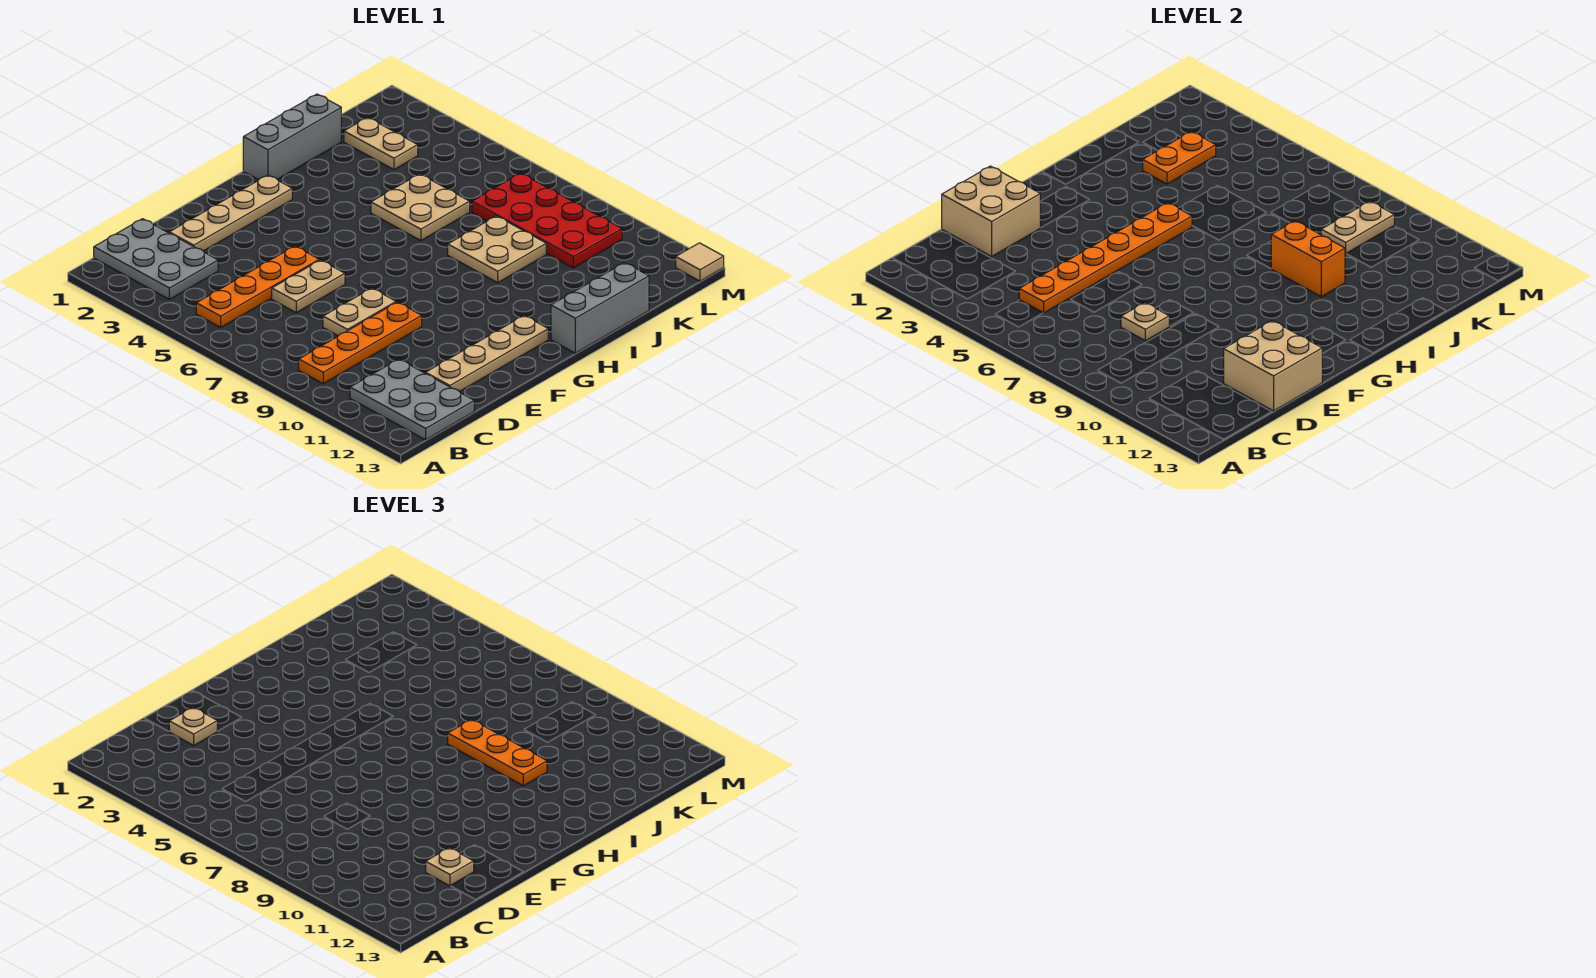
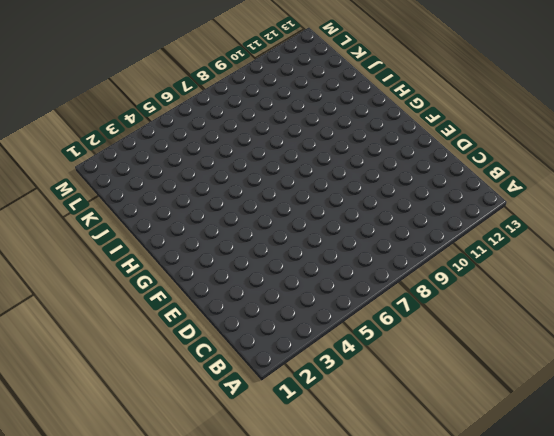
none -> grey 2x3 plate [94,219,218,299]
none -> orange 1x4 plate [196,246,319,327]
none -> orange 1x4 plate [299,302,422,384]

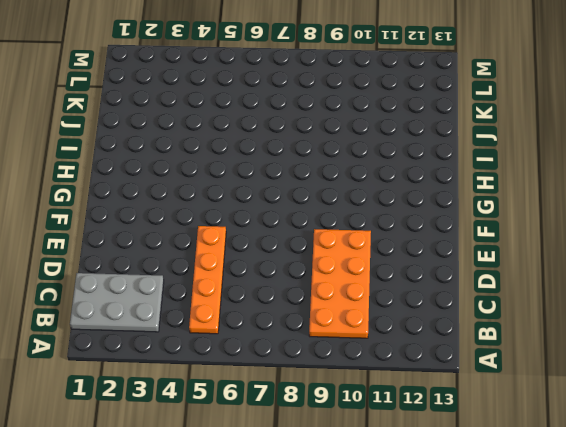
orange 2x4 plate [309,229,371,338] -> orange 1x4 plate [299,302,422,384]
none -> grey 2x3 plate [350,359,474,440]
none -> tan 1x4 plate [169,175,292,251]
none -> tan 1x2 plate [272,260,345,313]

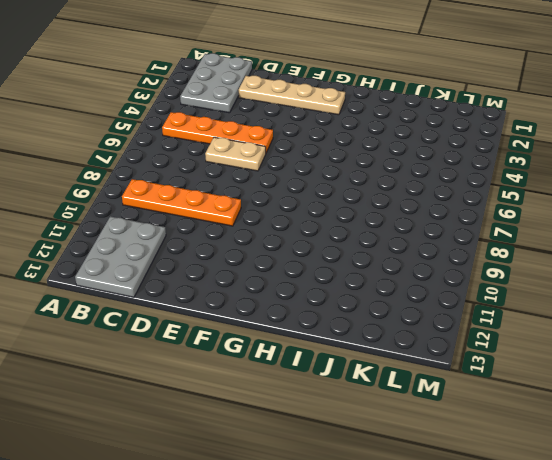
none -> tan 1x2 plate [323,288,396,336]
none -> tan 1x4 plate [426,316,548,392]
none -> grey 1x3 brick [243,94,341,180]

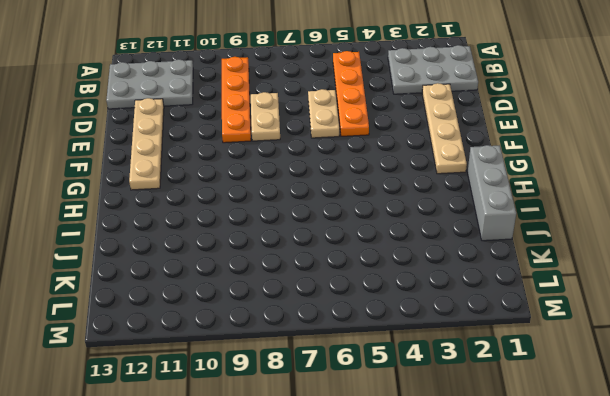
none -> grey 1x3 brick [551,263,649,353]
none -> tan 2x2 plate [371,174,470,241]
none -> tan 2x2 plate [448,216,546,283]

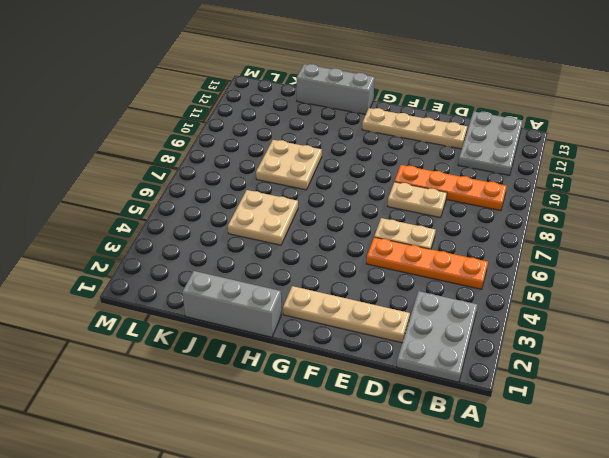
none -> tan 1x2 plate [344,117,418,170]
none -> red 2x4 plate [472,173,622,268]
none -> tan 1x1 tile [676,243,724,281]

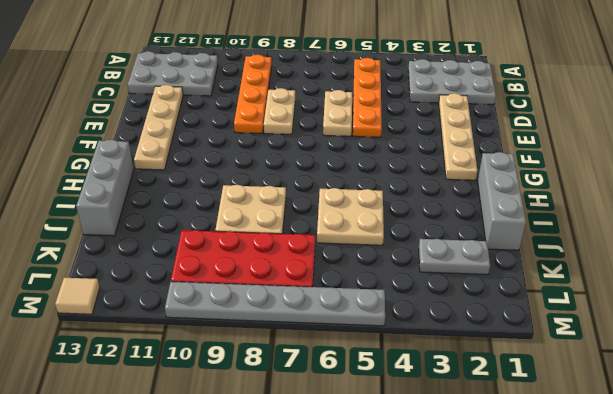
grey 1x2 plate [419,239,490,275] -> tan 1x2 plate [344,117,418,170]
grey 1x6 plate [165,282,385,326] -> none
none -> orange 1x6 plate [1019,203,1192,313]
none -> tan 2x2 brick [942,166,1040,256]
none -> tan 1x1 plate [1121,303,1169,341]

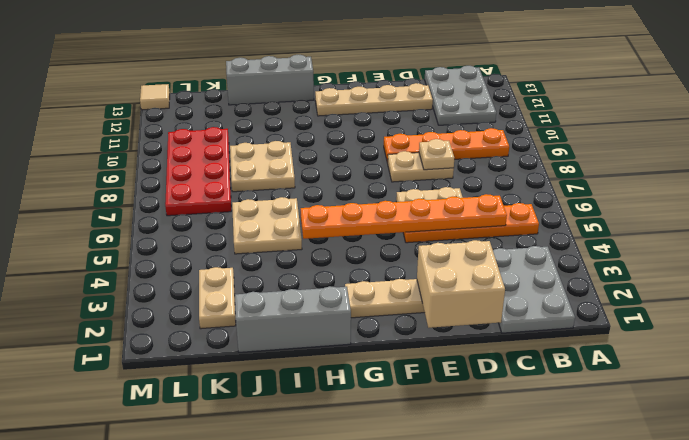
none -> tan 2x2 brick [1224,321,1322,411]
none -> orange 1x2 brick [1271,221,1345,297]
none -> orange 1x2 plate [1143,131,1216,184]

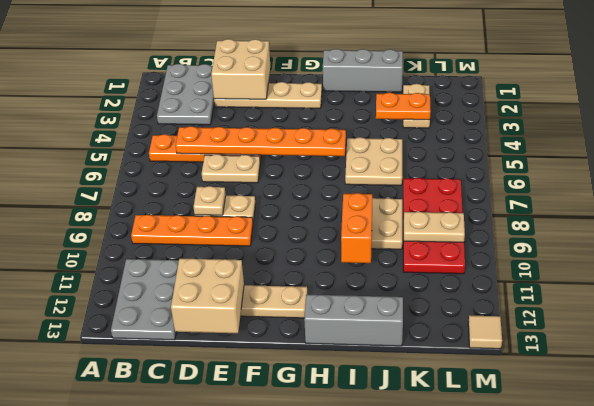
none -> tan 1x1 plate [169,707,217,745]
none -> tan 1x1 plate [426,848,474,886]
none -> orange 1x3 plate [448,719,547,786]

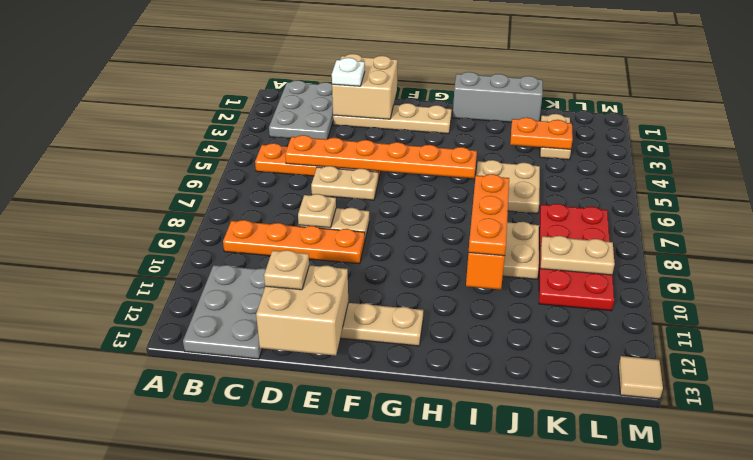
white 1x1 plate [332,58,365,86] -> tan 1x1 plate [169,707,217,745]
none -> grey 1x3 brick [551,263,649,353]

